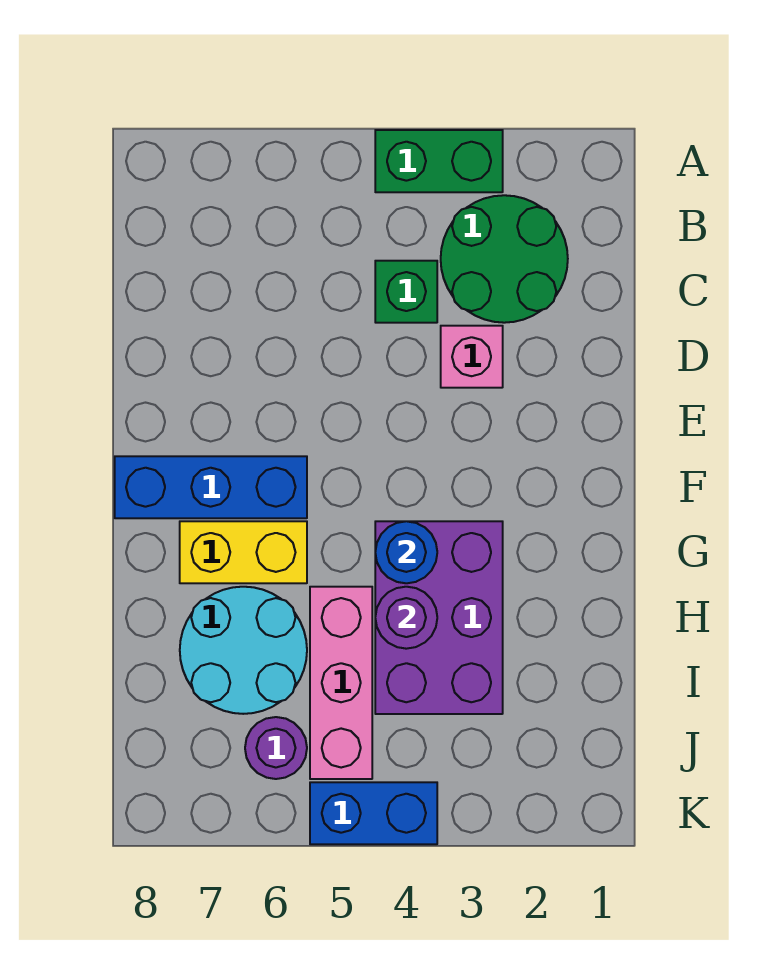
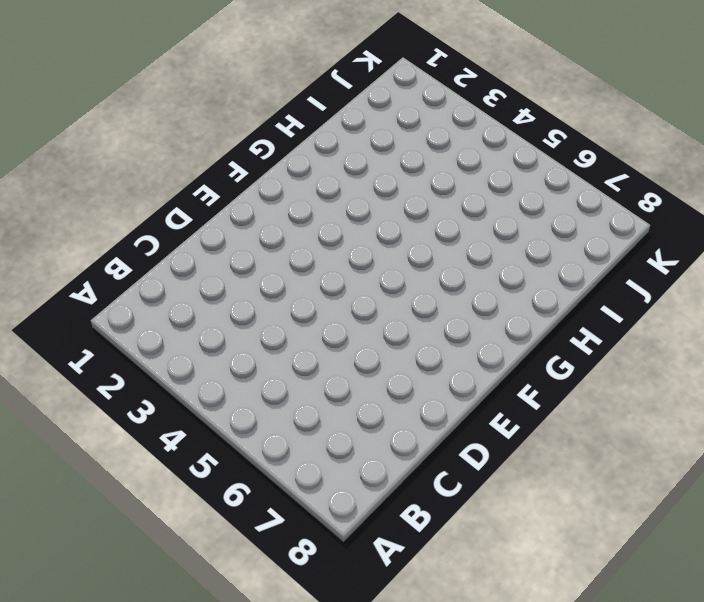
none -> green 1x2 brick [375,130,503,192]
none -> green 2x2 round brick [441,195,568,323]
none -> green 1x1 brick [375,261,437,323]

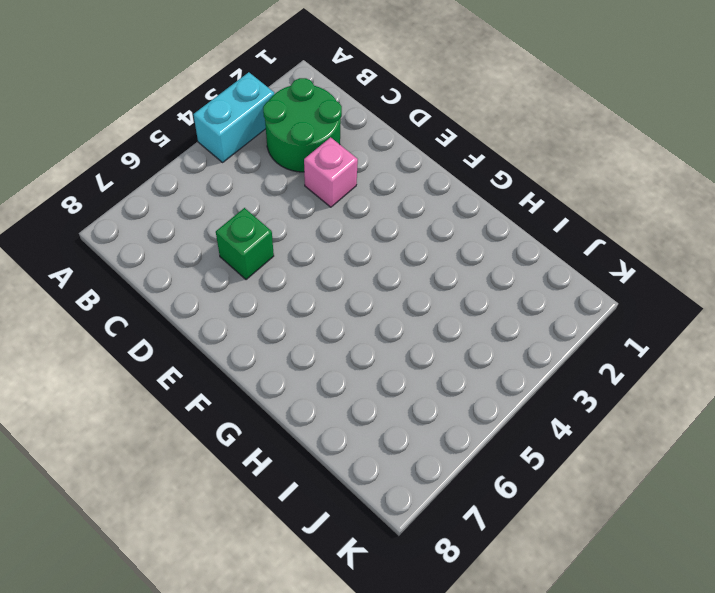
cyan 1x2 brick [193,72,274,162] -> green 1x2 brick [375,130,503,192]
green 1x1 brick [216,208,274,280] -> green 1x1 brick moved to [375,261,437,323]
none -> blue 1x3 brick [115,456,307,518]
none -> purple 2x3 brick [375,521,503,714]
none -> yellow 1x2 brick [180,521,307,583]

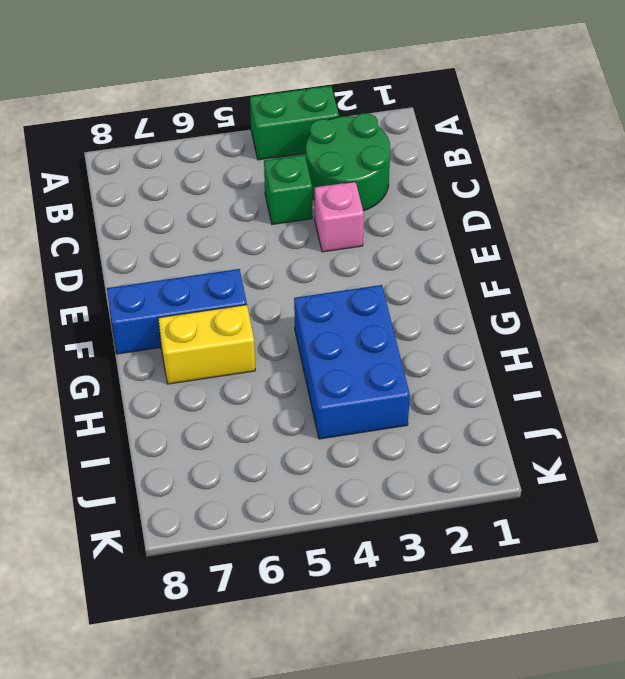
blue 2x3 brick [294,285,410,439] -> purple 2x3 brick [375,521,503,714]
none -> pink 1x3 brick [310,587,372,779]
none -> cyan 2x2 round brick [180,587,307,714]
none -> purple 1x1 round brick [245,717,307,779]

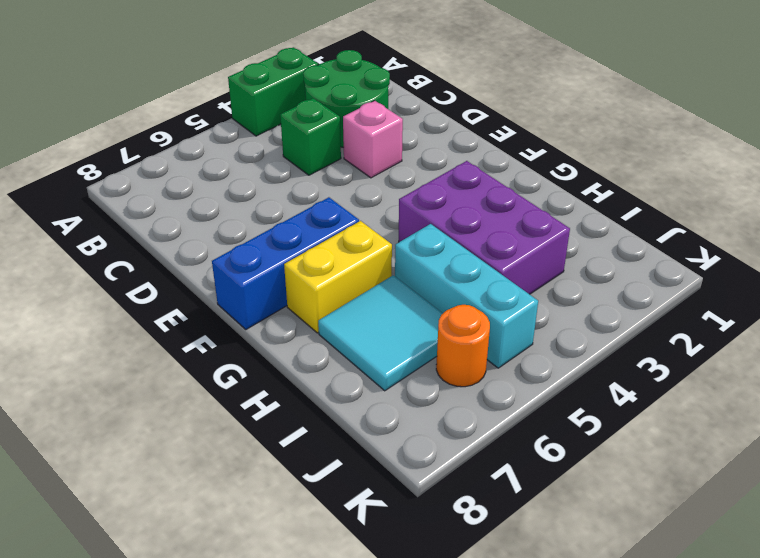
cyan 1x3 brick [395,224,538,368] -> pink 1x3 brick [310,587,372,779]
cyan 2x2 tile [318,275,443,391] -> cyan 2x2 round brick [180,587,307,714]
orange 1x1 round brick [436,305,490,387] -> purple 1x1 round brick [245,717,307,779]
none -> blue 1x2 brick [310,782,437,844]
none -> blue 1x1 round brick [375,521,437,583]
none -> purple 1x1 round brick [375,587,437,649]

